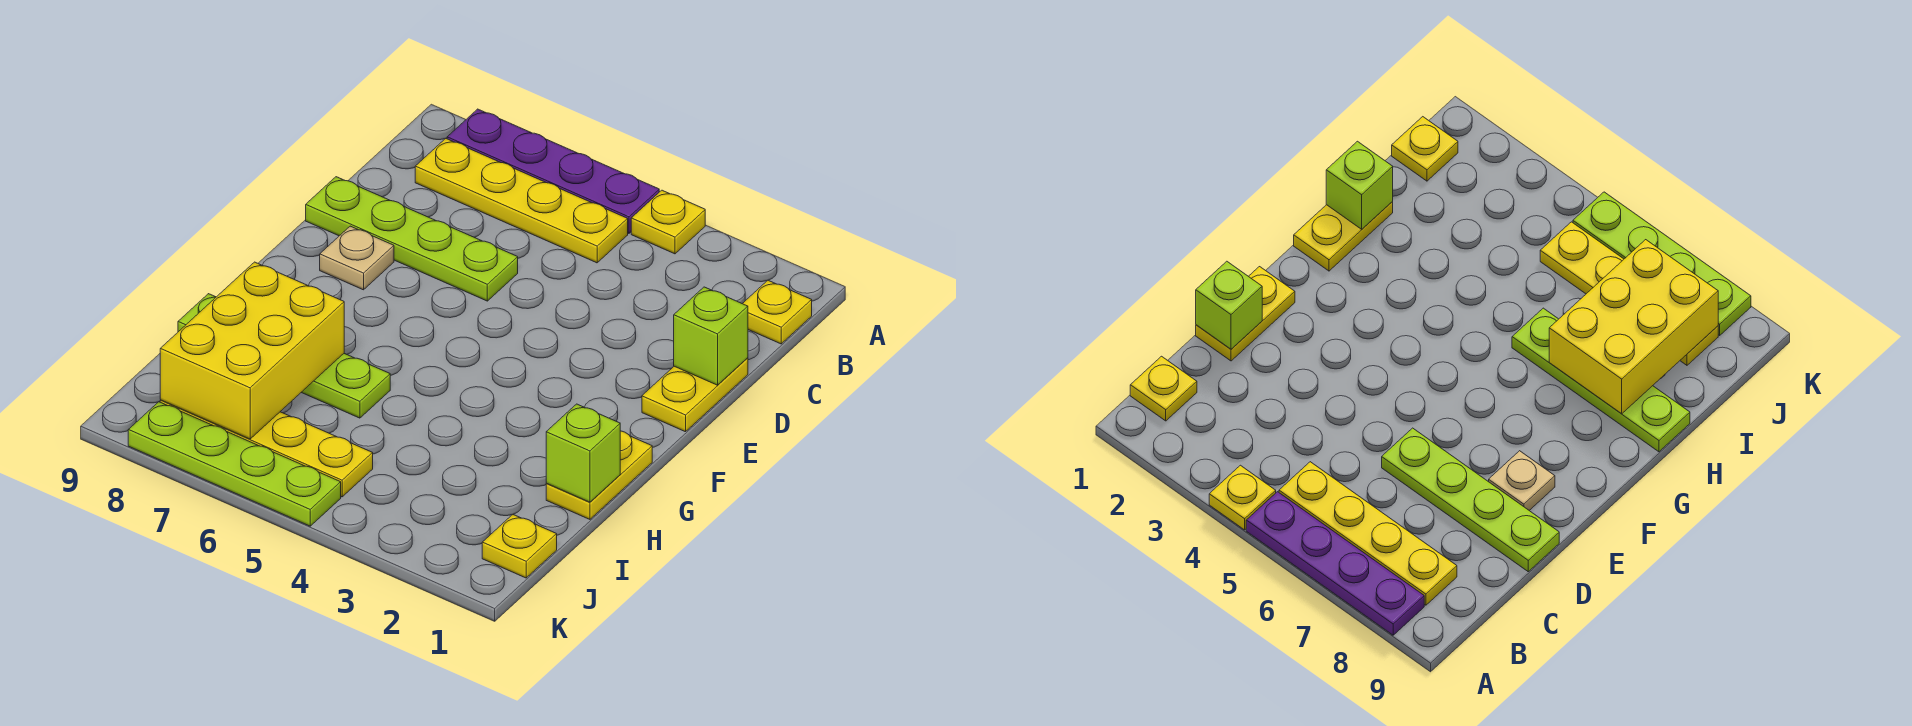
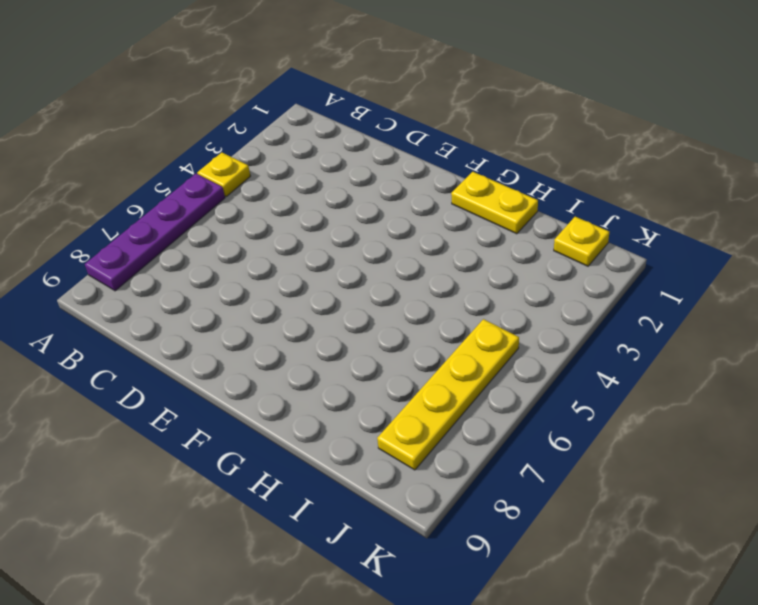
none -> yellow 1x1 plate [742,280,812,344]
none -> yellow 1x4 plate [415,138,628,263]
none -> yellow 1x2 plate [642,358,748,432]

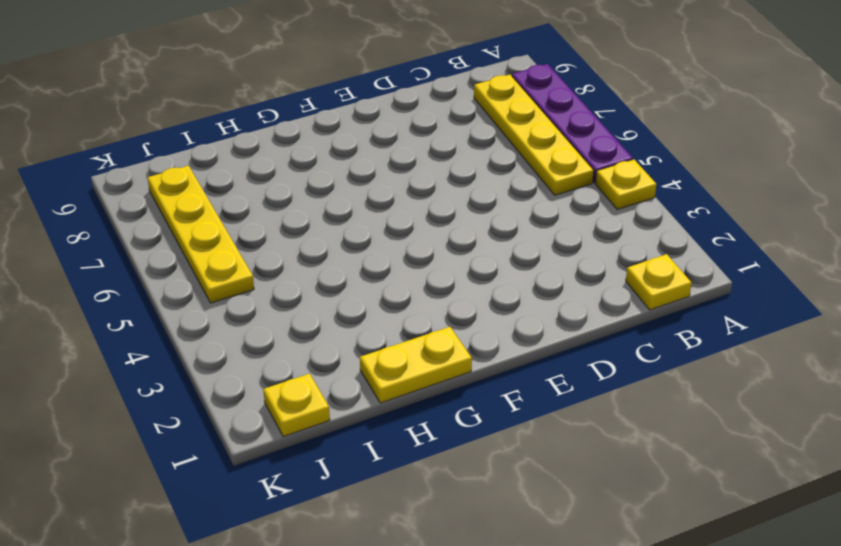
none -> yellow 1x2 plate [642,358,748,432]
none -> lime 1x4 plate [306,177,518,301]
none -> tan 1x1 plate [320,226,394,290]

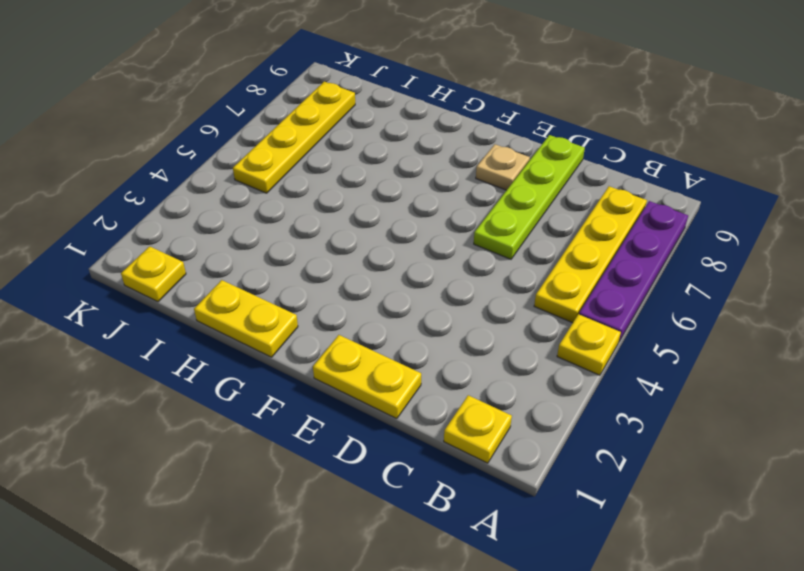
none -> lime 1x4 plate [178,294,390,418]
none -> lime 1x4 plate [128,402,341,526]
none -> lime 1x1 brick [674,287,748,385]

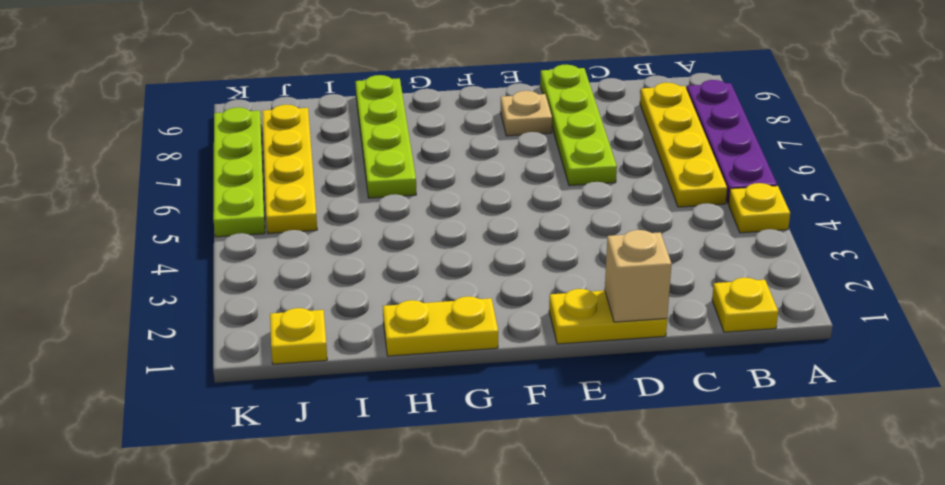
tan 1x1 brick [605,230,672,322] -> lime 1x1 brick [674,287,748,385]
none -> lime 1x1 brick [546,404,620,502]
none -> yellow 2x3 brick [160,262,344,439]

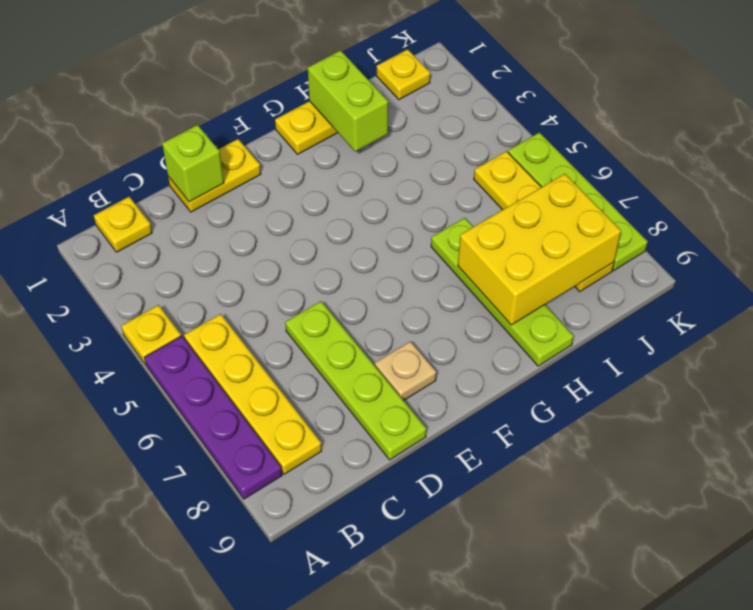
lime 1x2 brick [308,50,388,151] -> lime 1x1 brick [546,404,620,502]

